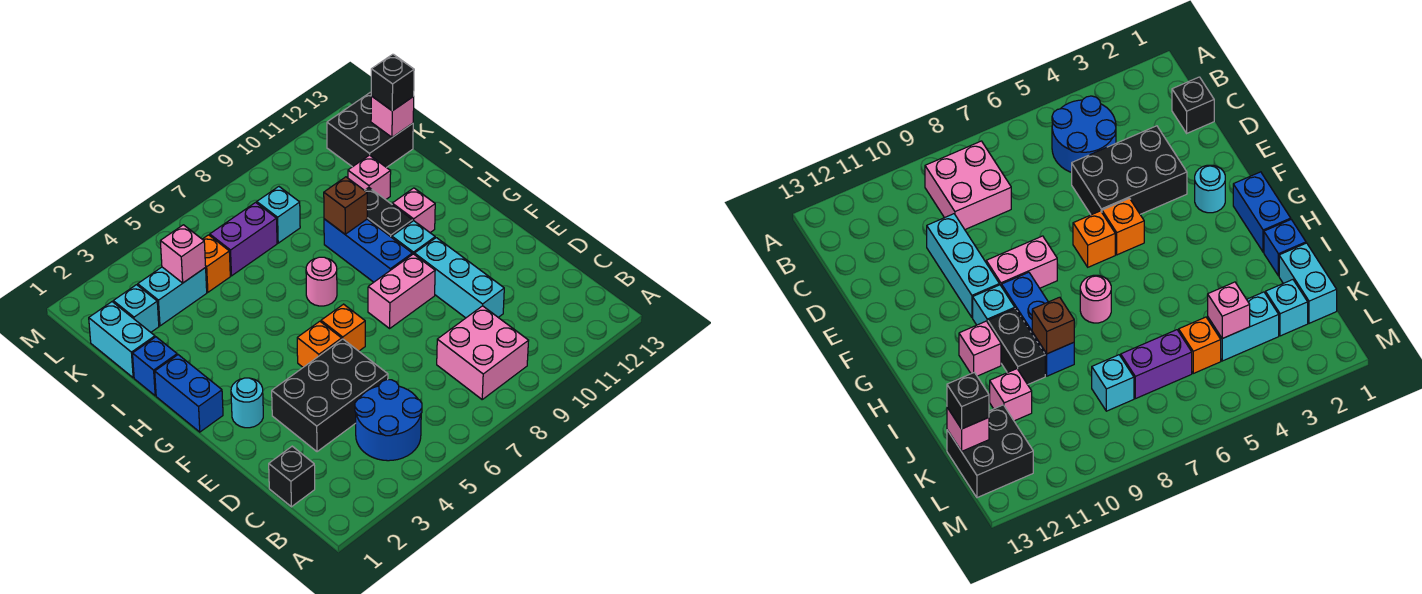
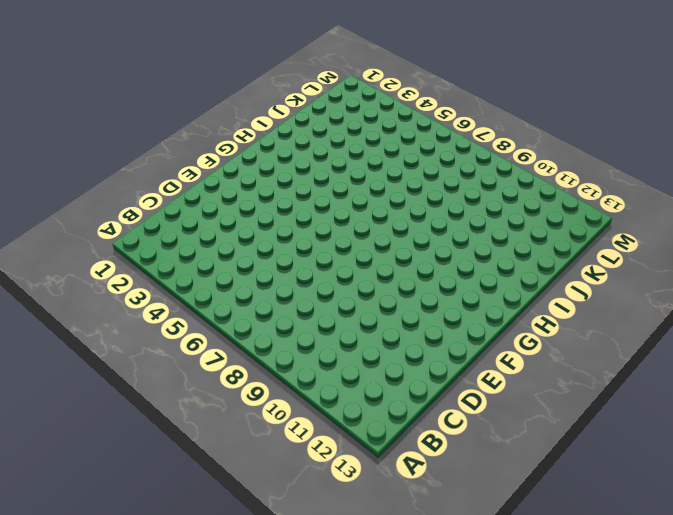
none -> blue 2x2 round brick [355,380,422,461]
none -> pink 2x2 brick [437,306,529,399]
none -> black 1x1 brick [269,446,315,507]

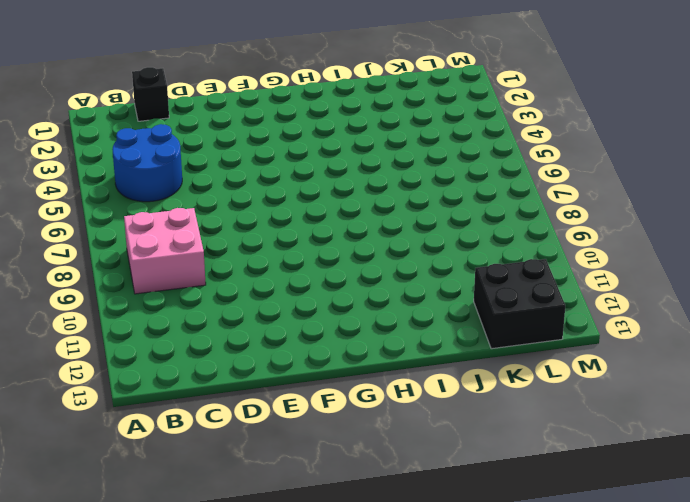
none -> black 2x3 brick [272,339,388,452]
none -> cyan 1x3 brick [415,238,504,318]
none -> cyan 1x1 round brick [231,378,263,428]

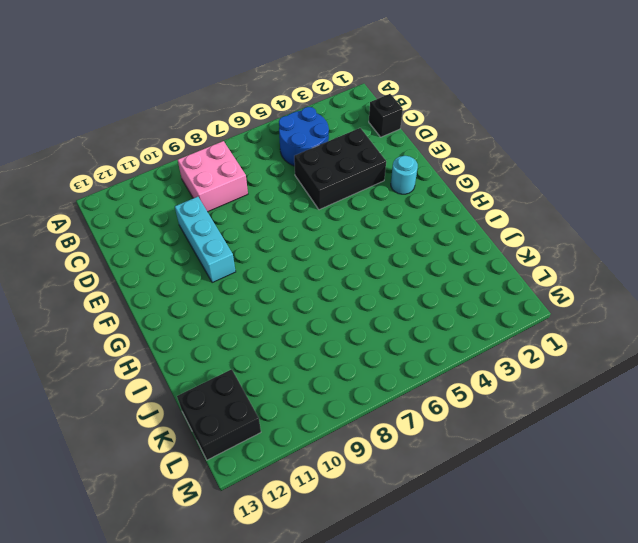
none -> orange 1x1 brick [297,321,342,367]
none -> orange 1x1 brick [321,304,365,351]
none -> pink 1x2 brick [368,254,435,328]

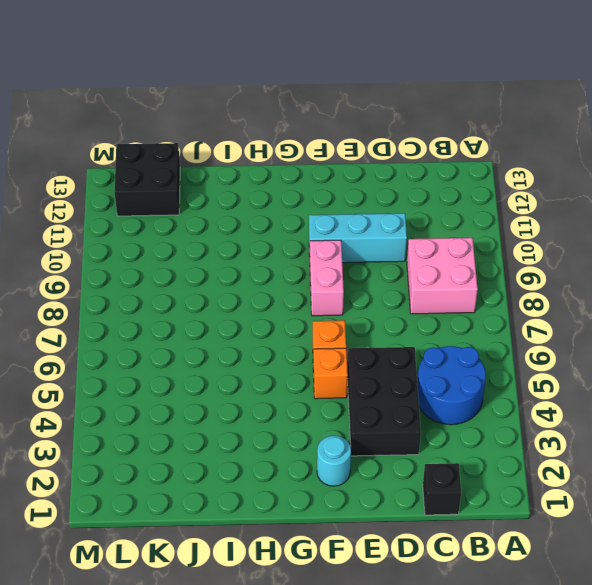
none -> blue 1x2 brick [155,355,223,432]
none -> blue 1x3 brick [324,219,412,282]
none -> cyan 1x1 brick [392,221,435,255]

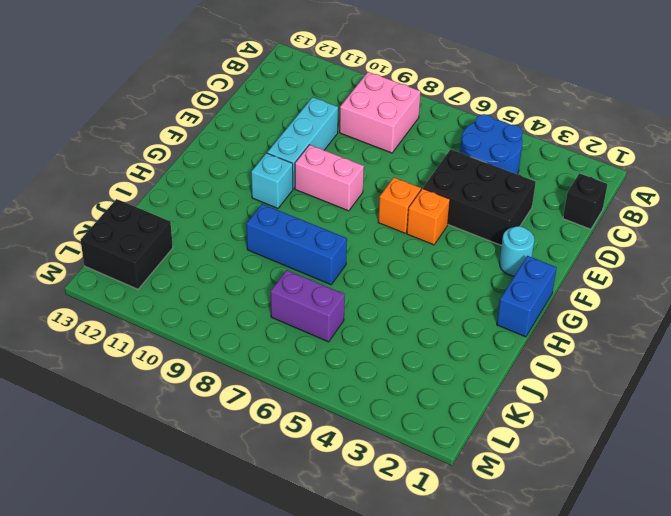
blue 1x3 brick [246,204,347,285] -> blue 1x3 brick turned to [324,219,412,282]
none -> pink 1x1 round brick [306,257,337,306]
none -> black 1x2 brick [365,188,413,237]
none -> pink 1x1 brick [392,188,435,233]

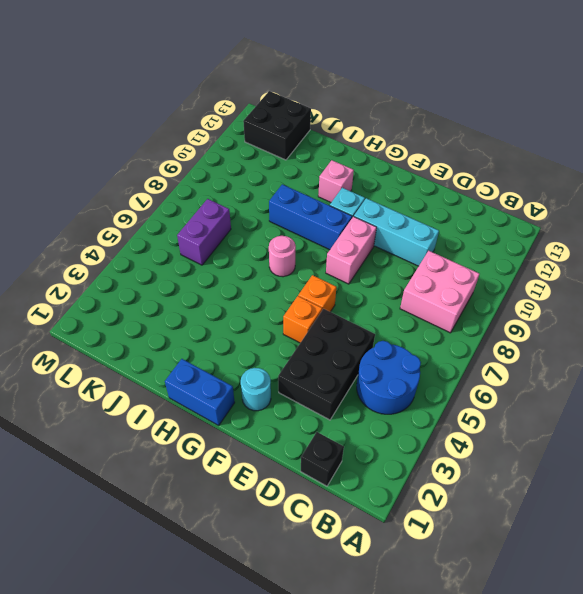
none -> black 1x2 brick [365,188,413,237]
none -> blue 1x1 brick [133,337,177,396]
none -> cyan 1x2 brick [89,302,155,378]

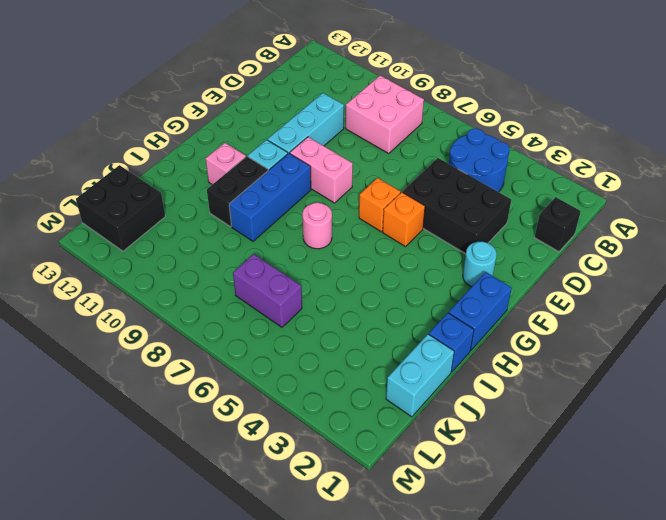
none -> pink 1x1 brick [348,155,391,200]
none -> cyan 1x1 brick [113,285,159,332]
none -> cyan 1x2 brick [138,267,207,326]

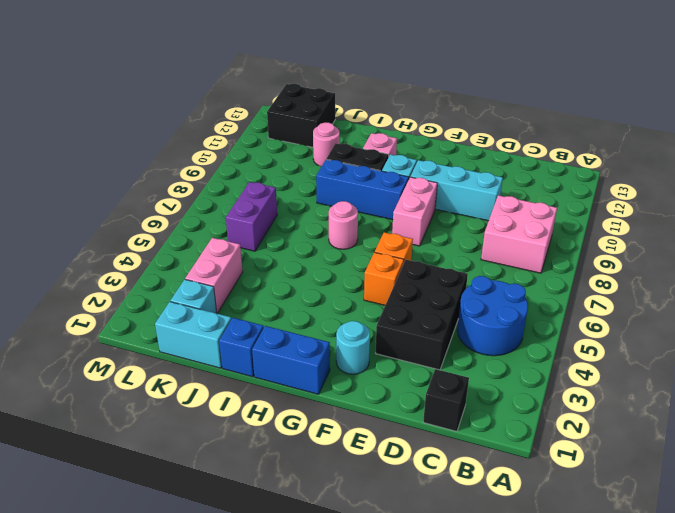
pink 1x1 round brick [313,123,340,167] -> pink 1x1 brick [348,155,391,200]
pink 1x2 brick [185,238,243,313] -> cyan 1x2 brick [138,267,207,326]
none -> orange 1x1 brick [202,235,230,292]
none -> cyan 1x1 brick [257,187,300,243]
none -> brown 1x1 brick [324,177,367,234]

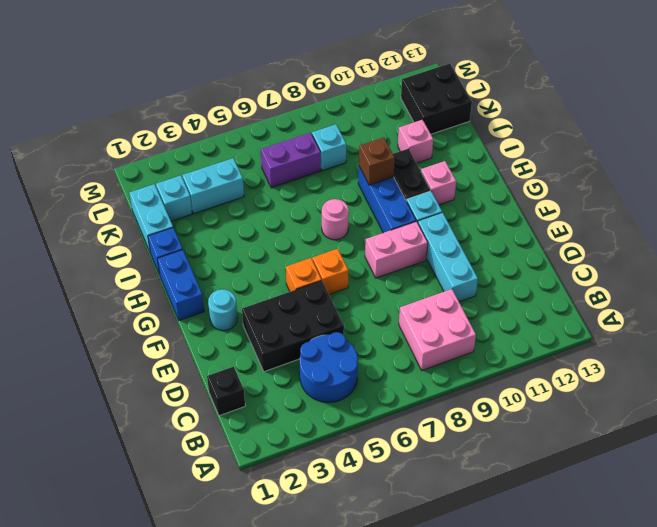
none -> orange 1x1 brick [202,235,230,292]
none -> pink 1x1 brick [160,225,206,283]
none -> pink 1x1 brick [371,96,414,137]

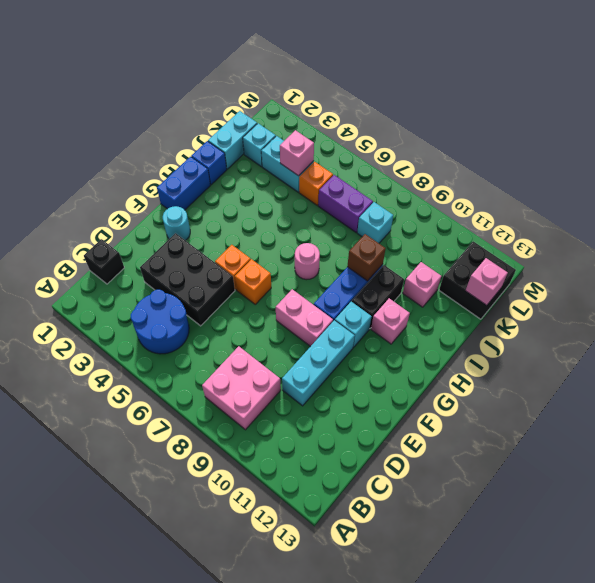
none -> black 1x1 brick [371,54,414,111]

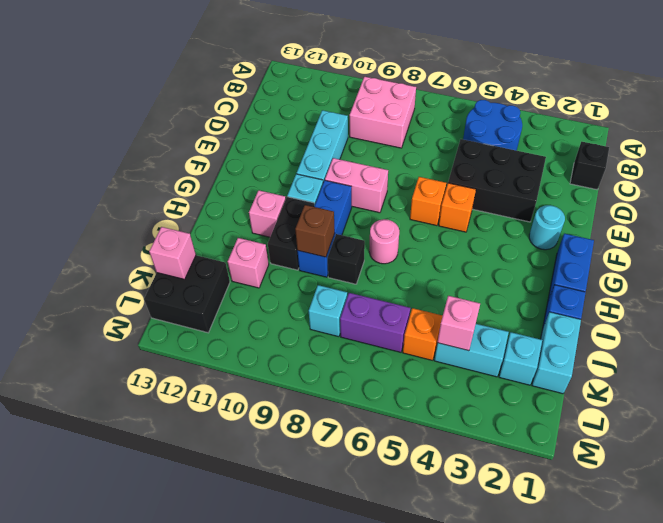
black 1x1 brick [328,234,365,284] -> black 1x1 brick moved to [371,54,414,111]

